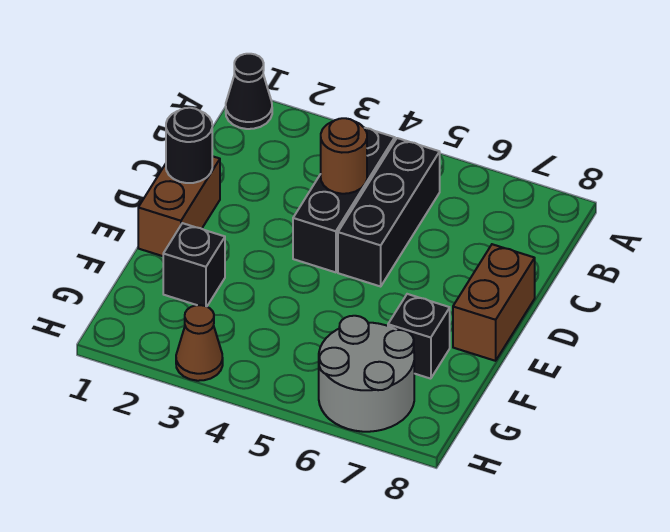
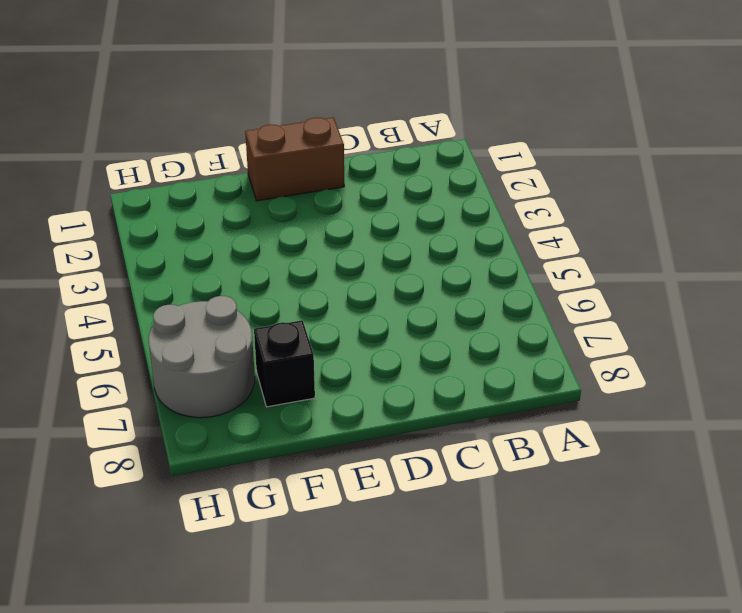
none -> black 1x1 cone [226,54,272,129]
none -> black 1x3 brick [293,128,395,272]

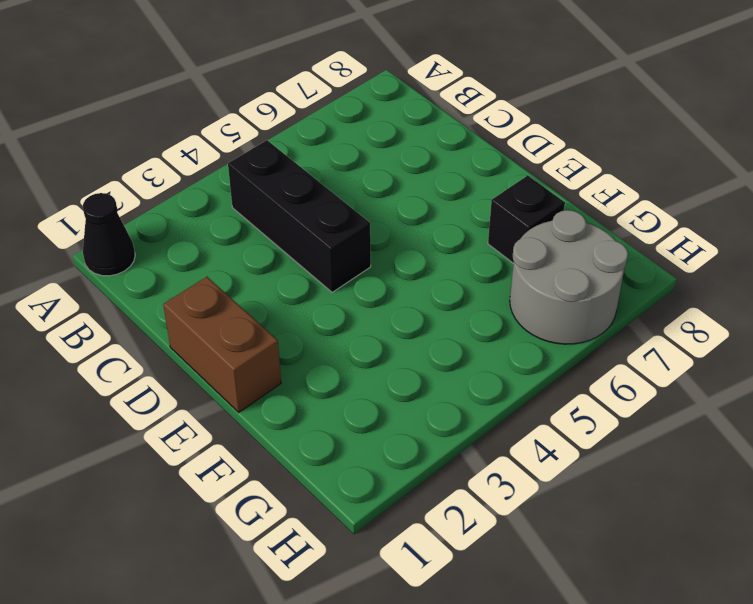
none -> black 1x3 brick [338,138,440,286]
none -> brown 1x2 brick [453,244,535,361]

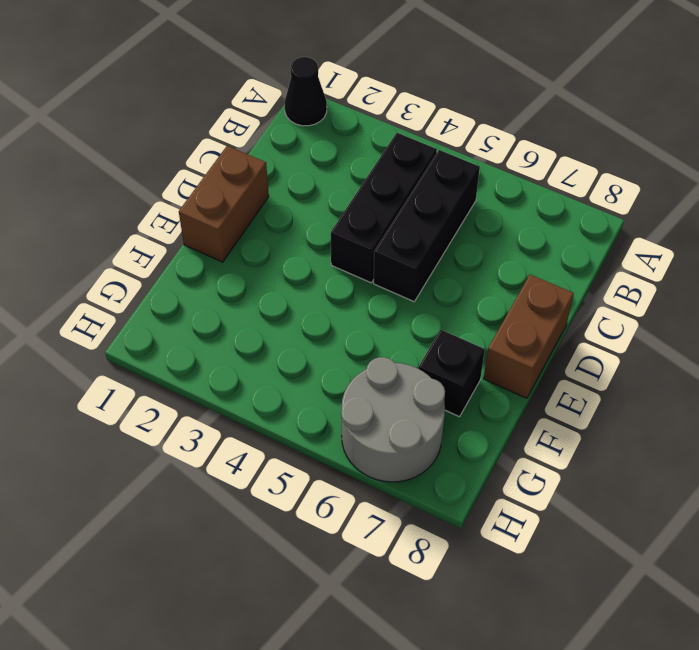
none -> black 1x1 brick [163,223,225,307]
none -> brown 1x1 cone [176,305,223,381]

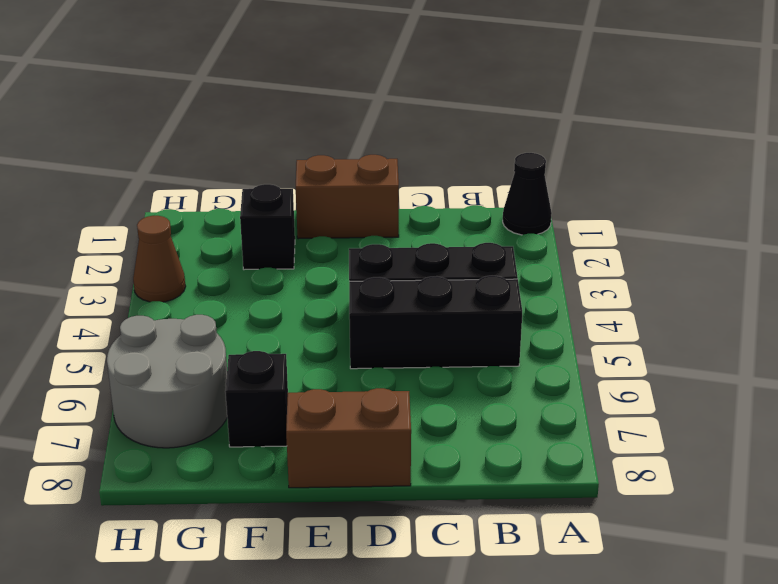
none -> brown 1x1 round brick [321,118,367,194]
none -> black 1x1 round brick [166,108,212,183]

